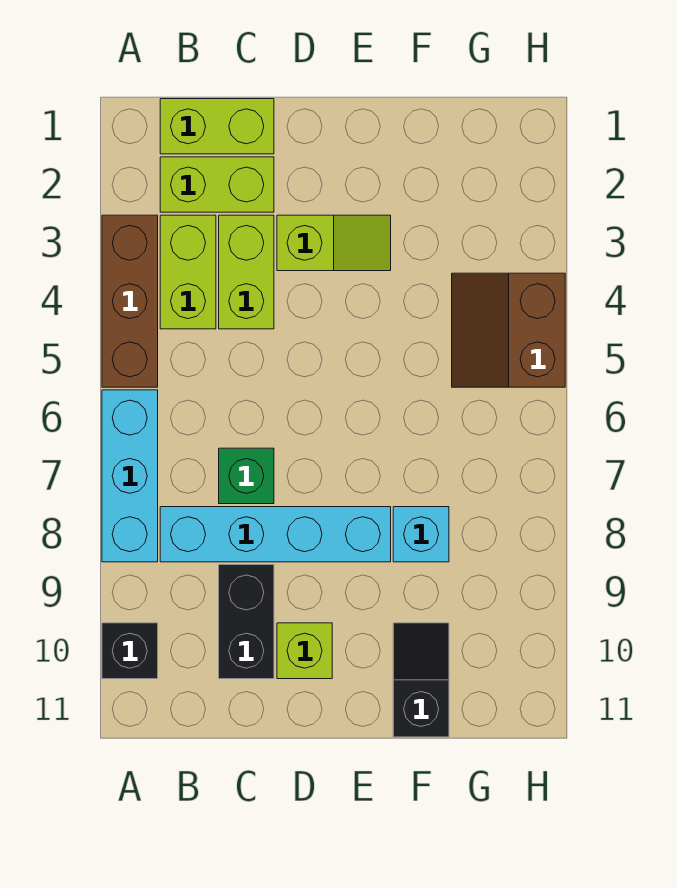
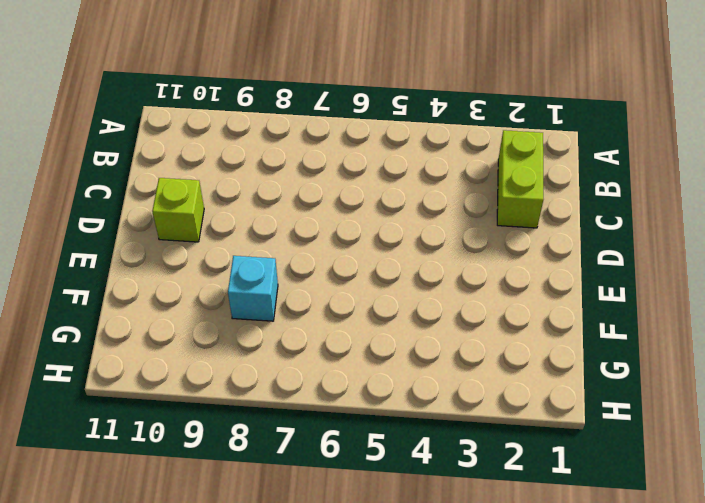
none -> brown 1x3 brick [102,215,158,387]
none -> cyan 1x3 brick [102,390,158,562]
none -> black 1x1 brick [102,623,158,679]

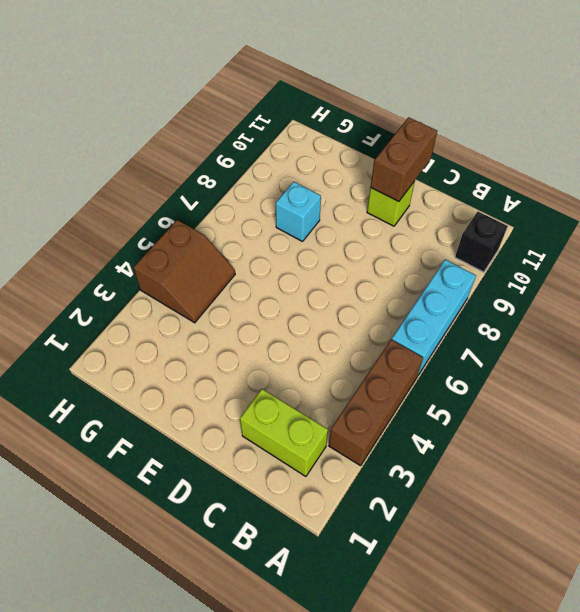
brown 1x2 brick [371,117,437,202] -> none
none -> lime 1x2 brick [160,99,274,154]
none -> lime 1x2 brick [160,215,216,329]
none -> cyan 1x4 brick [160,507,391,562]

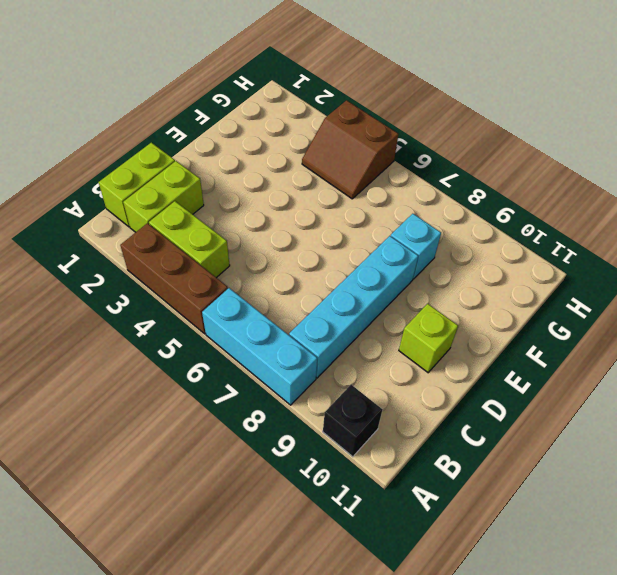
none -> lime 1x2 brick [219,215,274,329]
none -> green 1x1 brick [219,448,274,504]
none -> black 1x2 brick [219,565,274,679]

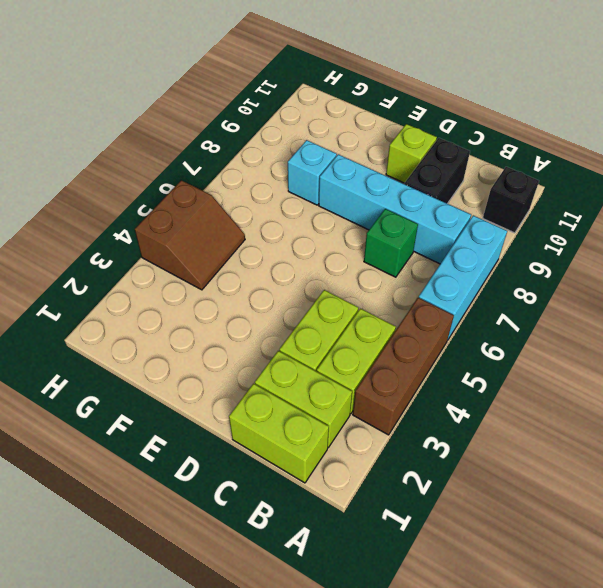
none -> lime 1x2 slope [277,215,391,271]
none -> black 1x2 slope [393,623,449,737]

